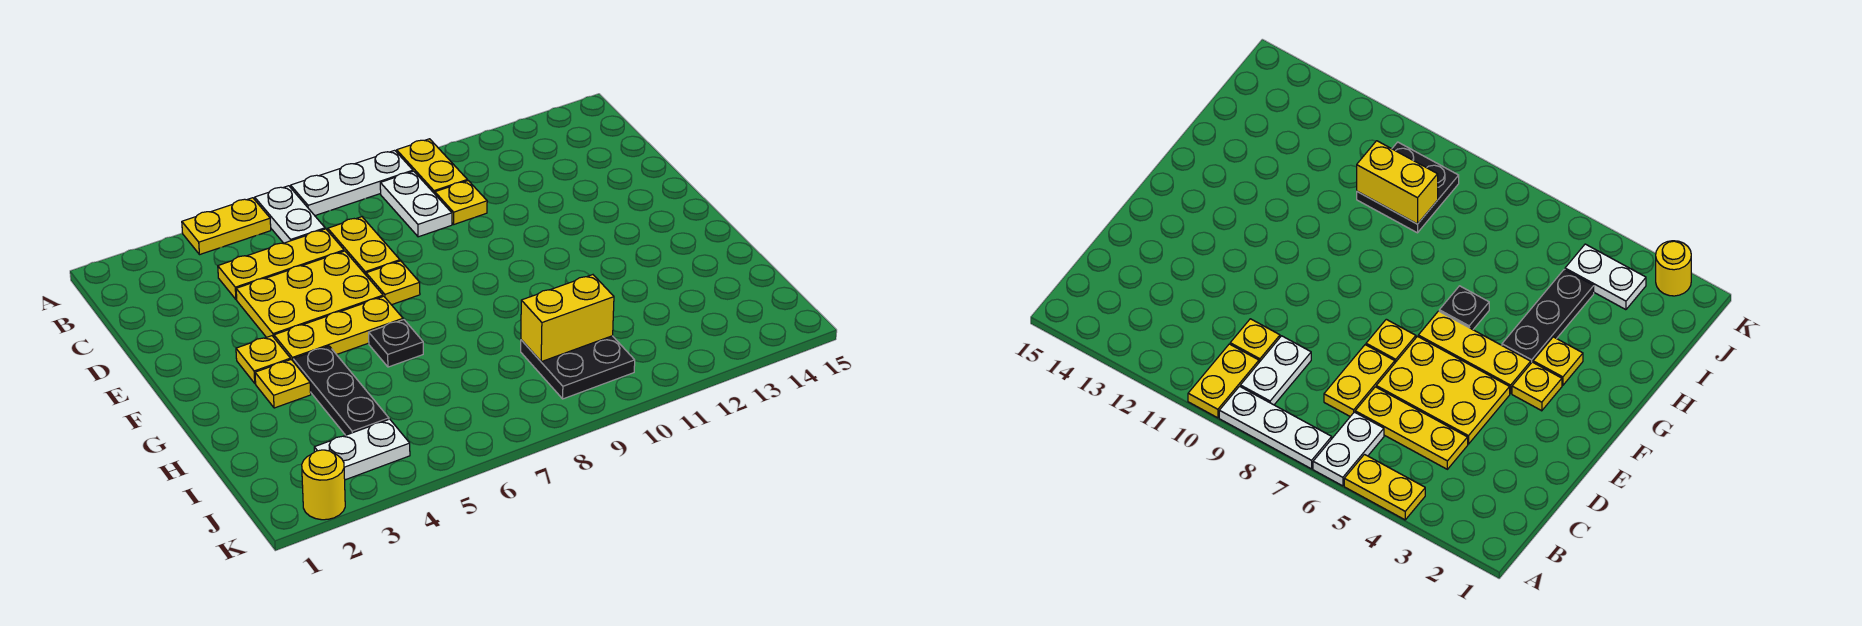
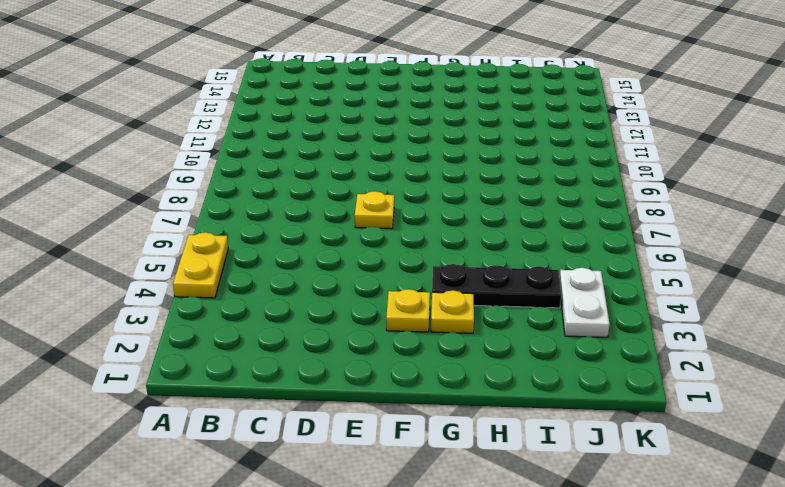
none -> white 1x2 plate [255,186,325,243]
none -> white 1x3 plate [291,150,413,216]
none -> yellow 1x2 plate [397,139,467,194]

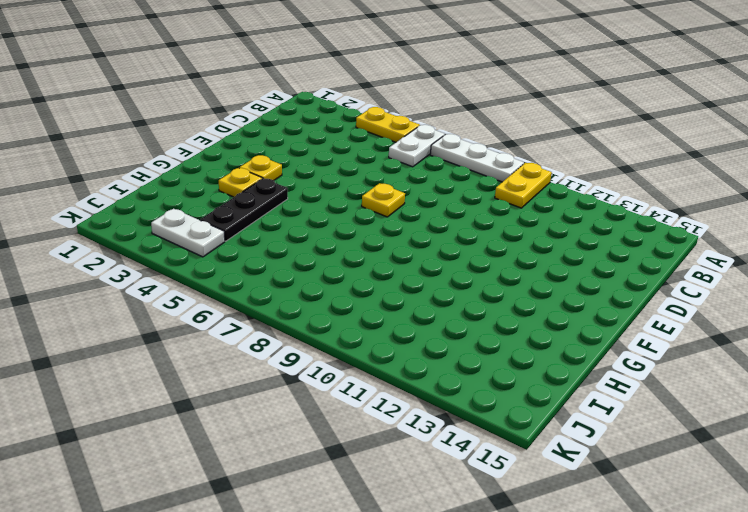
none -> white 1x2 plate [380,171,452,237]
none -> yellow 1x3 plate [218,229,344,300]
none -> yellow 1x2 plate [328,217,400,275]

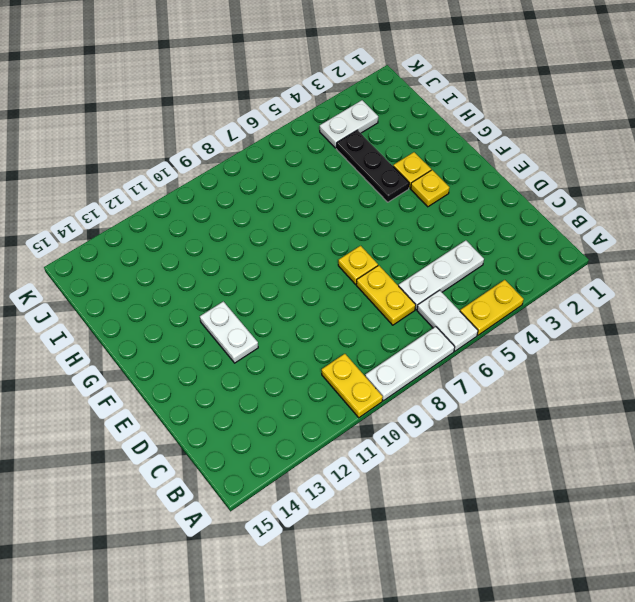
white 1x3 plate [399,240,484,310] -> yellow 1x3 plate [218,229,344,300]
white 1x2 plate [200,301,258,363] -> white 1x2 plate moved to [380,171,452,237]
none -> yellow 1x1 plate [435,181,487,224]
none -> yellow 2x3 plate [236,251,383,337]
none -> yellow 1x3 plate [274,296,403,361]

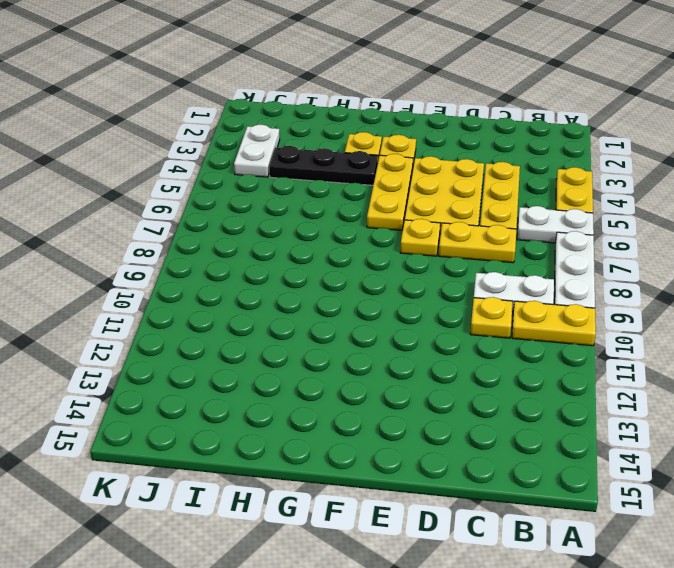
none -> black 1x1 plate [369,320,423,367]
none -> black 2x2 plate [521,336,635,399]
none -> yellow 1x1 round brick [302,450,345,520]

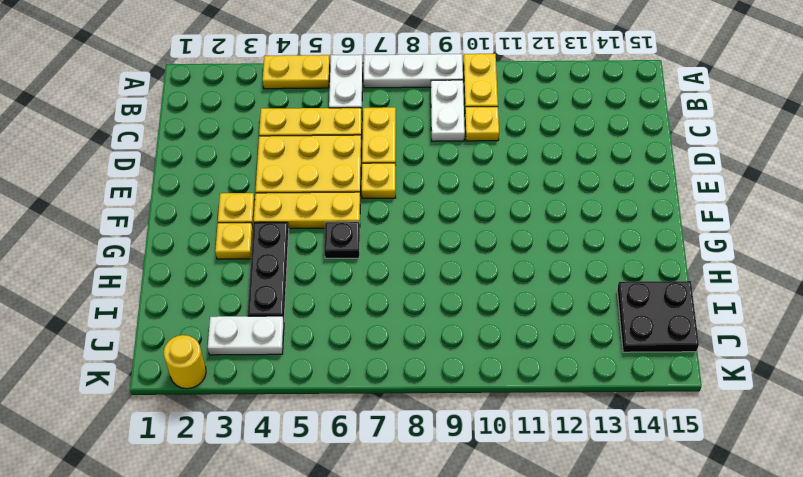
black 2x2 plate [617,281,699,352] -> black 2x2 plate moved to [521,336,635,399]
none -> yellow 1x2 brick [521,275,614,362]

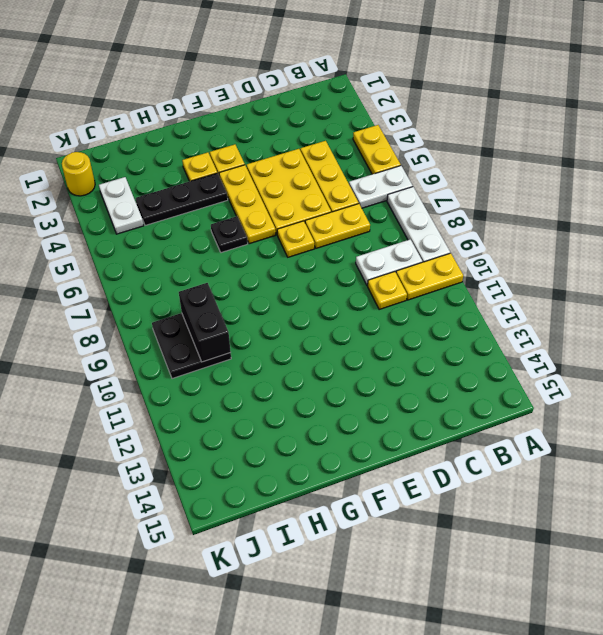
black 1x2 brick [179,283,231,362] -> yellow 1x2 brick [521,275,614,362]

